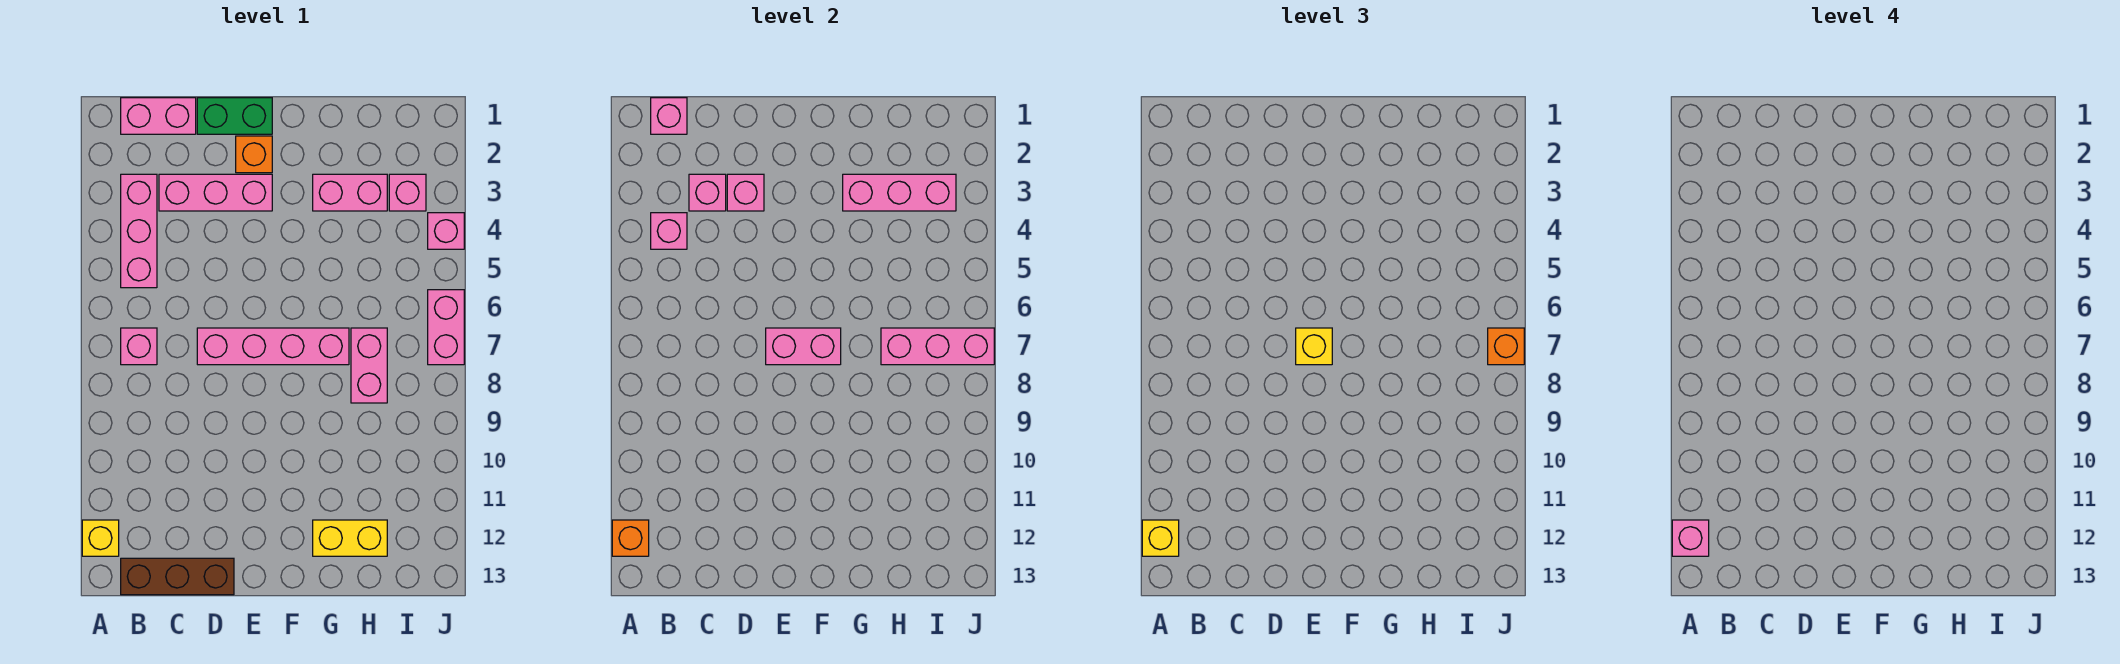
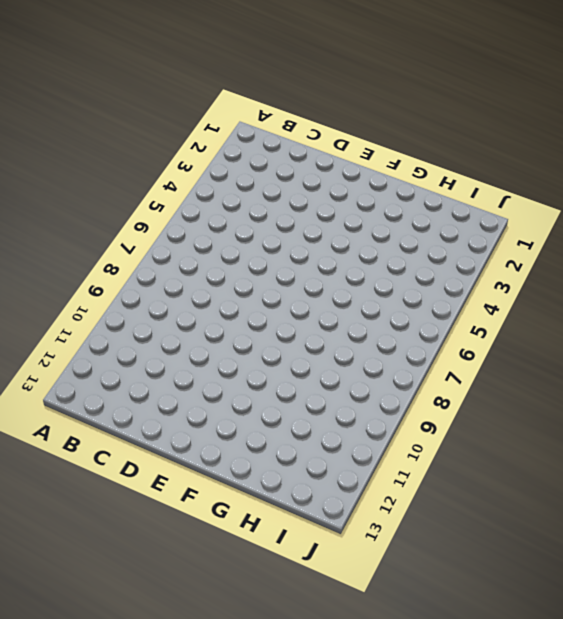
none -> yellow 1x1 brick [82,520,119,556]
none -> pink 1x2 brick [121,98,196,134]
none -> pink 1x3 brick [121,174,157,288]

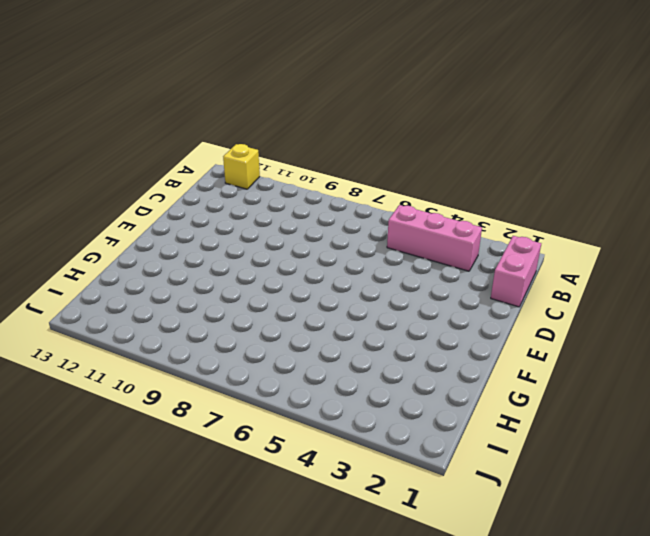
none -> pink 1x1 brick [121,328,157,365]
none -> brown 1x3 brick [121,558,234,595]
none -> pink 1x3 brick [159,174,272,211]

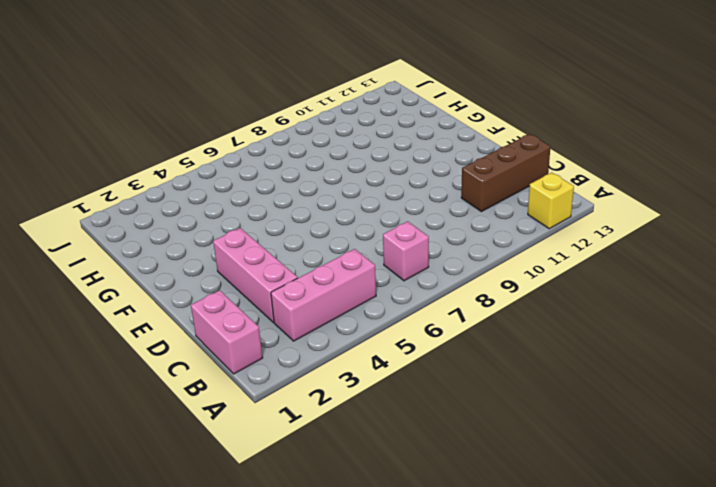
brown 1x3 brick [461,134,551,212] -> brown 1x3 brick turned to [121,558,234,595]
none -> green 1x2 brick [197,98,272,134]
none -> pink 1x4 brick [197,328,349,365]
none -> orange 1x1 brick [236,136,272,173]

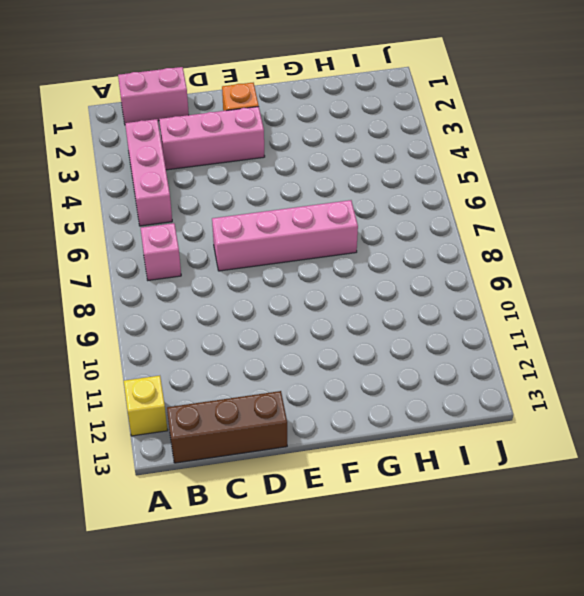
none -> green 1x2 brick [197,98,272,134]
none -> pink 1x2 brick [313,174,387,211]
none -> yellow 1x2 brick [313,520,387,556]

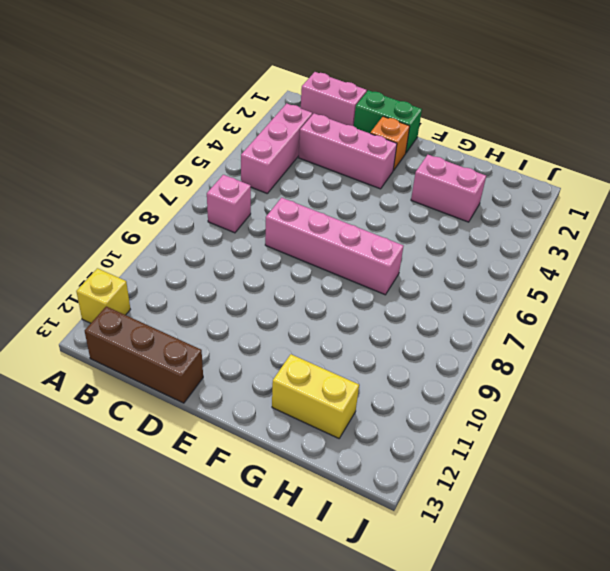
none -> pink 1x2 brick [351,328,387,403]
none -> pink 1x1 brick [389,174,426,211]
none -> pink 1x1 brick [428,213,464,249]

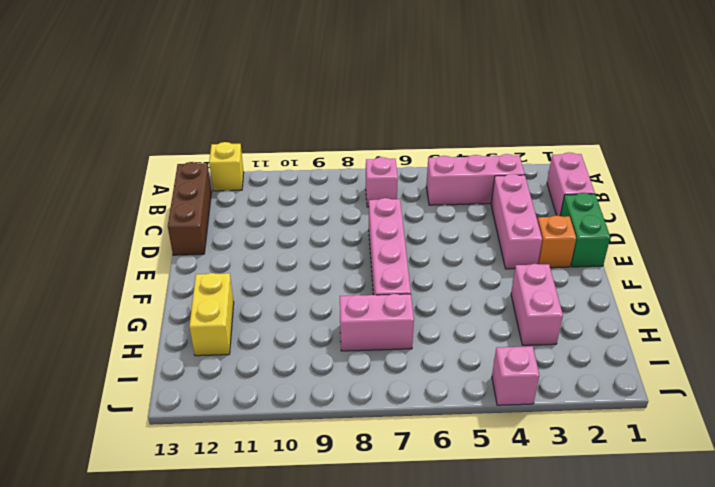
none -> pink 1x1 brick [389,174,426,211]
none -> pink 1x2 brick [428,290,464,365]
none -> orange 1x1 brick [612,520,649,556]

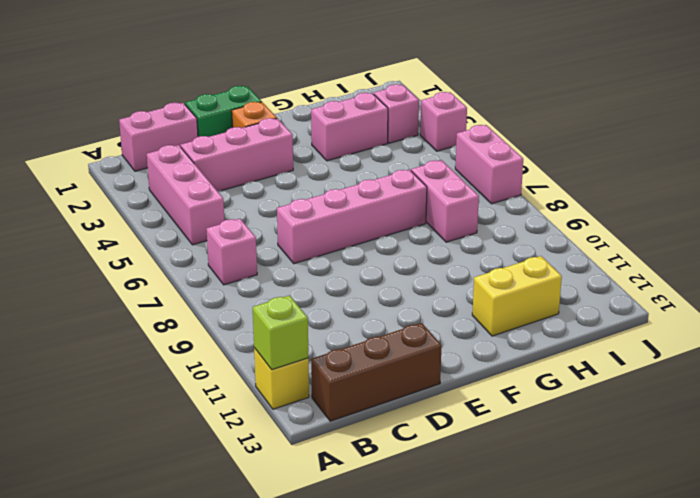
lime 1x1 brick [253,295,308,370] -> orange 1x1 brick [612,520,649,556]
none -> pink 1x1 brick [651,98,687,134]
none -> pink 1x1 brick [651,213,687,249]
none -> pink 1x1 brick [689,174,726,211]

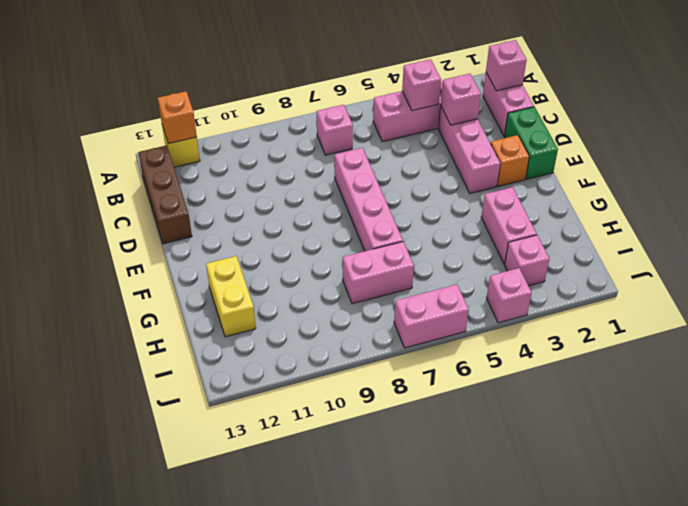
none -> pink 1x1 brick [727,174,764,211]
none -> pink 1x2 brick [766,328,841,365]
none -> pink 1x3 brick [843,174,956,211]

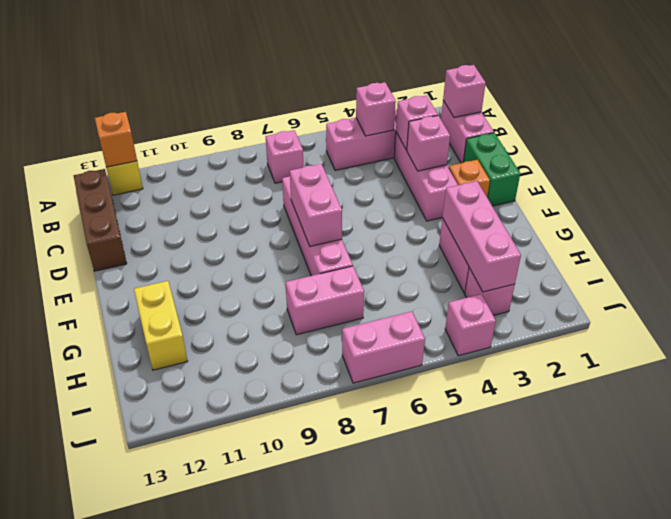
none -> pink 1x3 brick [881,328,994,365]
none -> yellow 1x1 brick [1142,520,1179,556]
none -> yellow 1x1 brick [1296,328,1332,365]

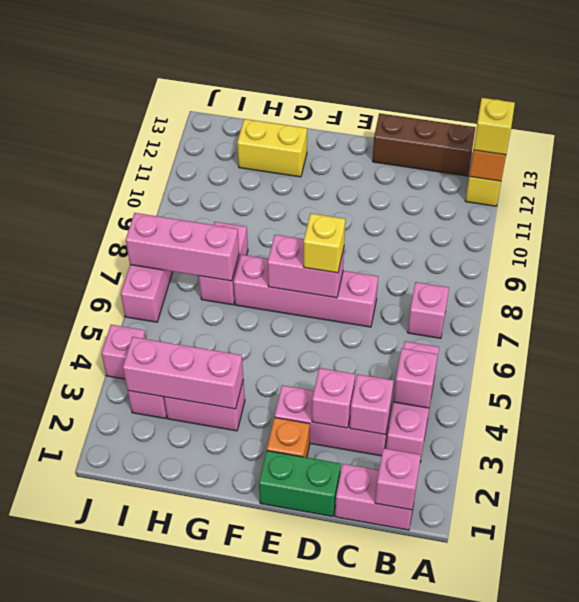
none -> orange 1x1 brick [1488,328,1524,365]
none -> pink 1x1 brick [1672,520,1709,556]

